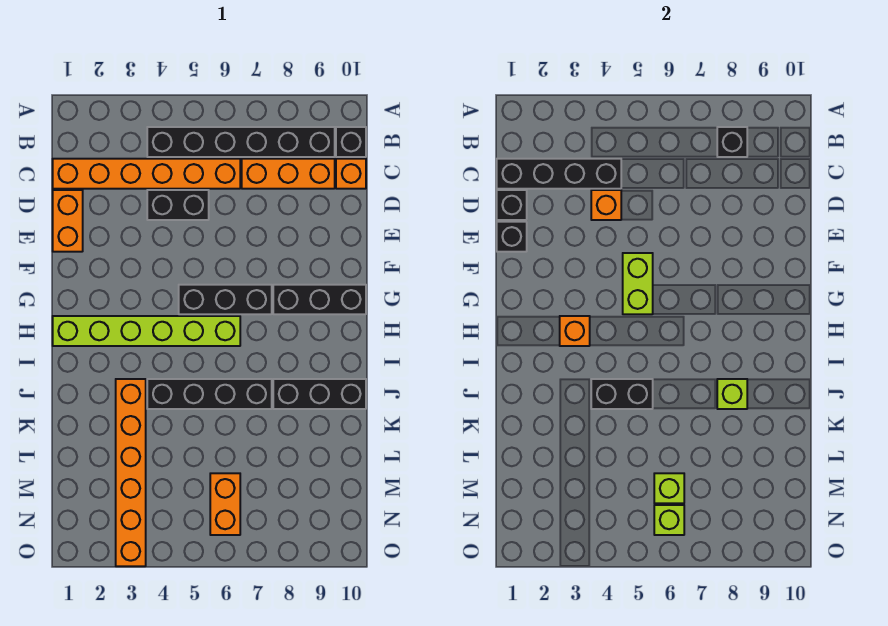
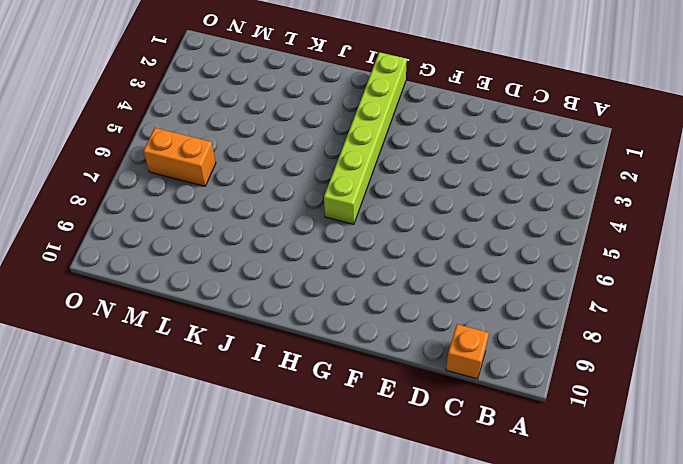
none -> black 1x6 brick [147,127,335,157]
none -> black 1x1 brick [336,127,366,157]
none -> orange 1x6 brick [53,159,240,189]

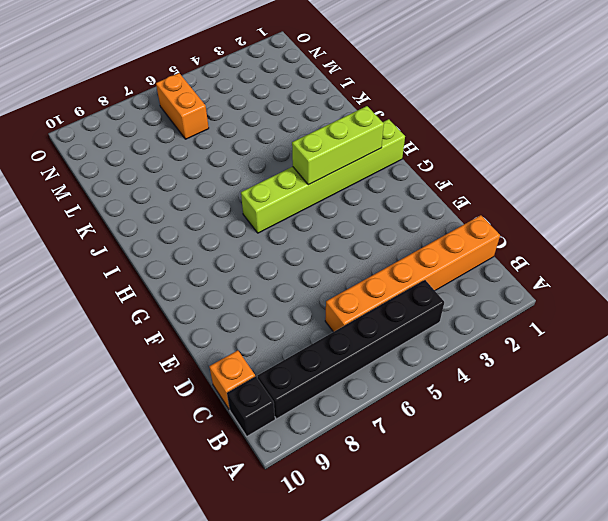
lime 1x3 brick [292,106,384,185] -> orange 1x1 brick [560,316,590,346]
none -> orange 1x3 brick [242,159,335,189]
none -> orange 1x2 brick [53,190,83,252]
none -> black 1x2 brick [147,190,209,220]

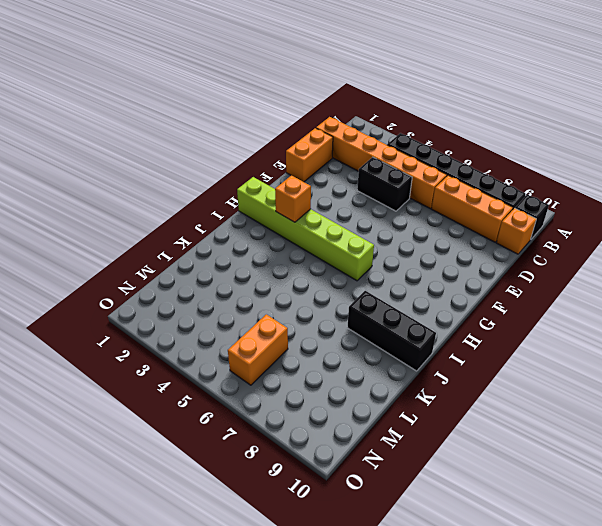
none -> black 1x3 brick [179,285,272,314]
none -> black 1x3 brick [273,285,366,314]
none -> orange 1x6 brick [116,379,146,566]

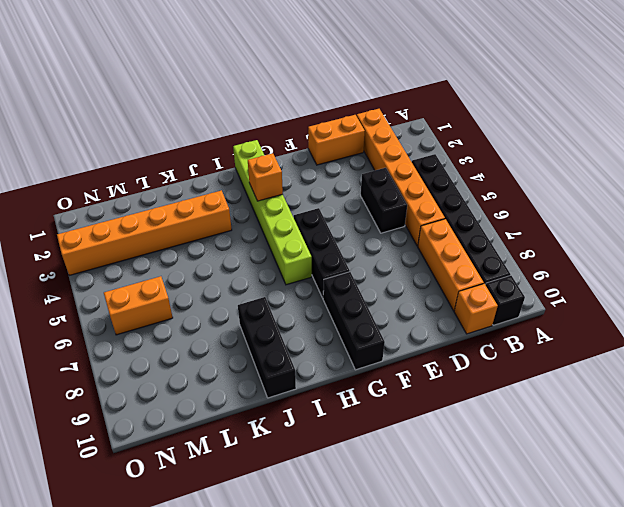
none -> black 1x4 brick [147,379,272,409]
none -> black 1x1 brick [717,127,747,157]
none -> black 1x4 brick [497,159,621,189]

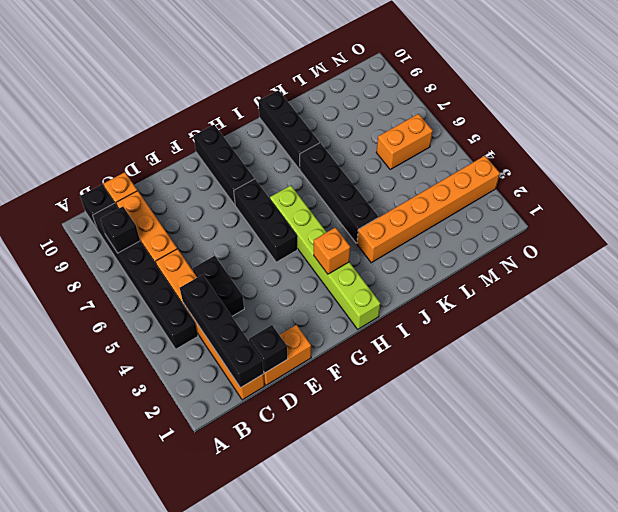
none -> orange 1x1 brick [591,190,621,220]
none -> black 1x1 brick [497,222,527,252]
none -> lime 1x2 brick [623,253,653,314]

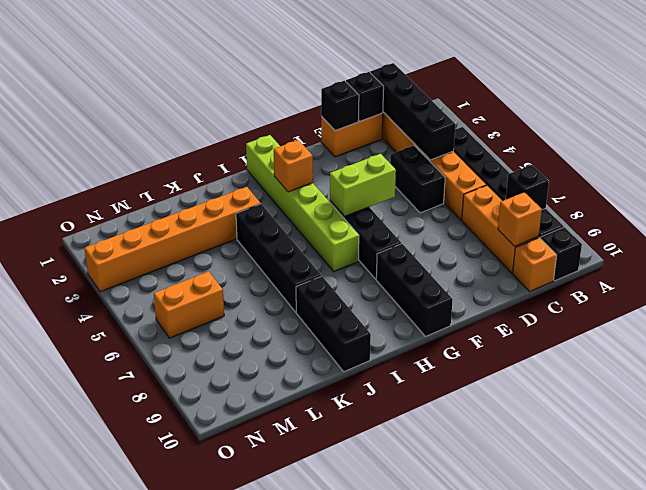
orange 1x1 brick [498,192,542,246] -> orange 1x1 brick moved to [591,190,621,220]
none -> black 1x2 brick [591,379,653,409]
none -> lime 1x1 brick [717,379,747,409]
none -> lime 1x1 brick [654,473,684,503]

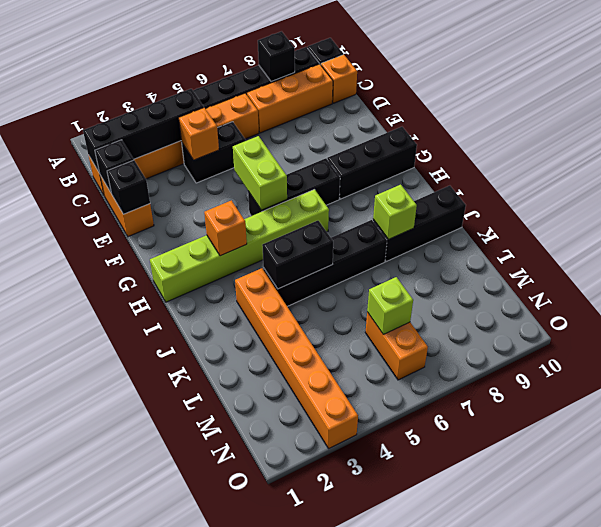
none -> lime 1x1 brick [654,505,684,535]

